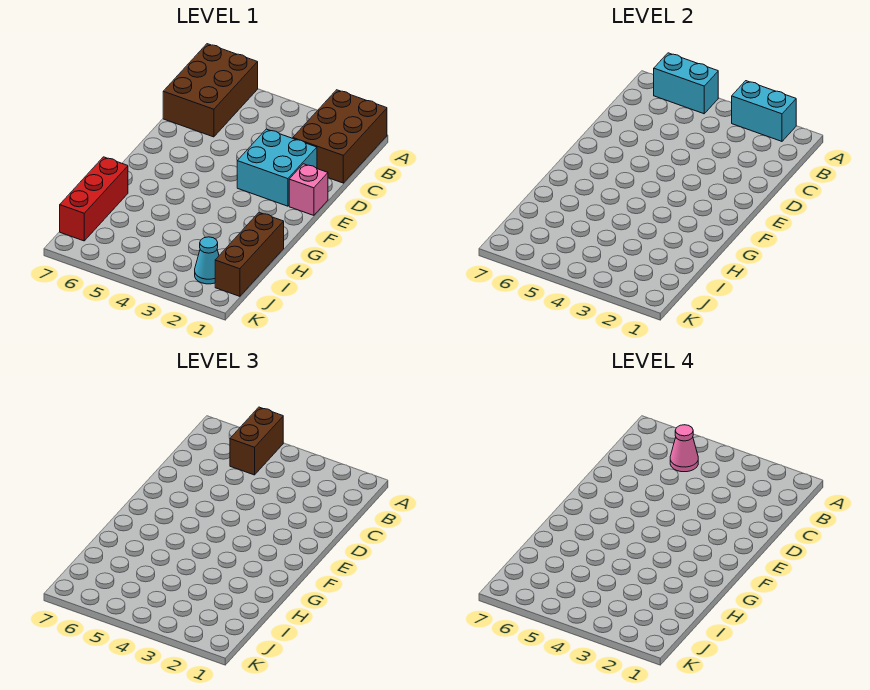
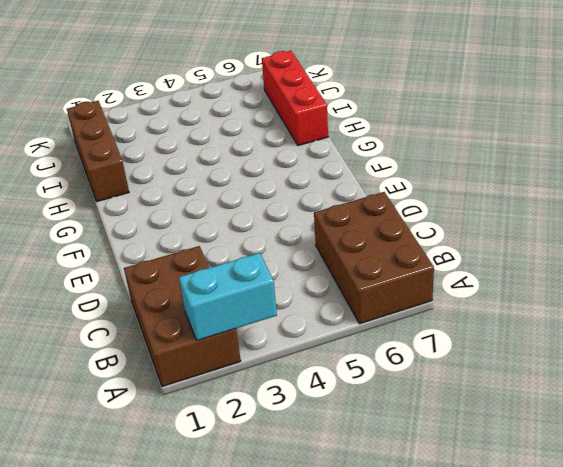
none -> cyan 2x2 brick [237,129,317,206]
none -> pink 1x1 brick [289,164,328,215]

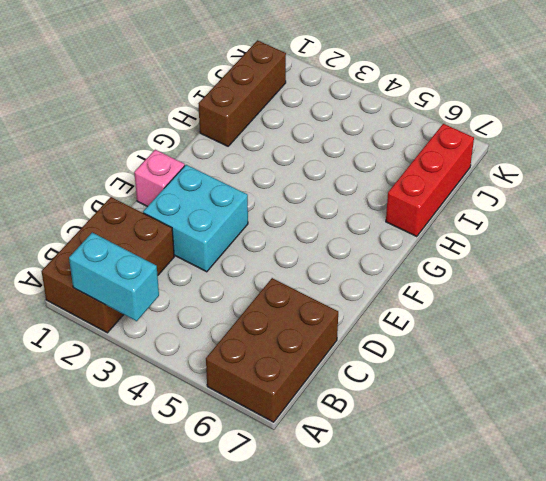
none -> cyan 1x1 cone [195,237,219,284]
none -> cyan 1x2 brick [654,53,718,114]

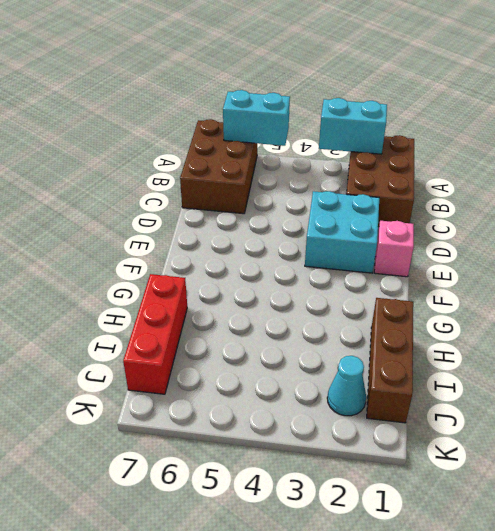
none -> brown 1x2 brick [230,407,283,475]
none -> pink 1x1 cone [670,425,698,472]

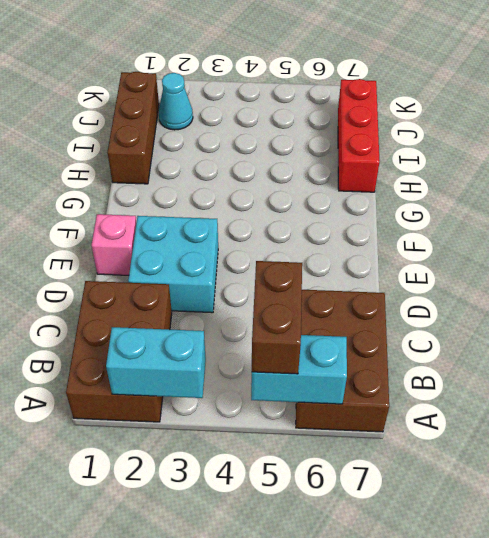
none -> pink 1x1 cone [670,425,698,472]

